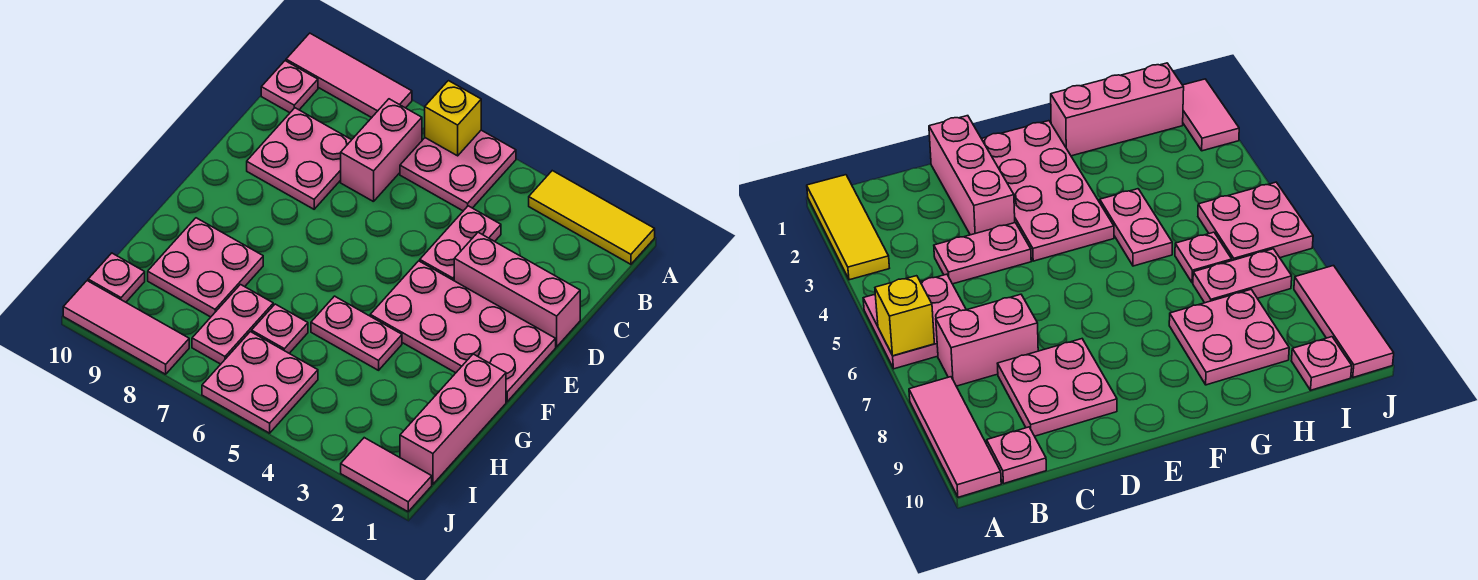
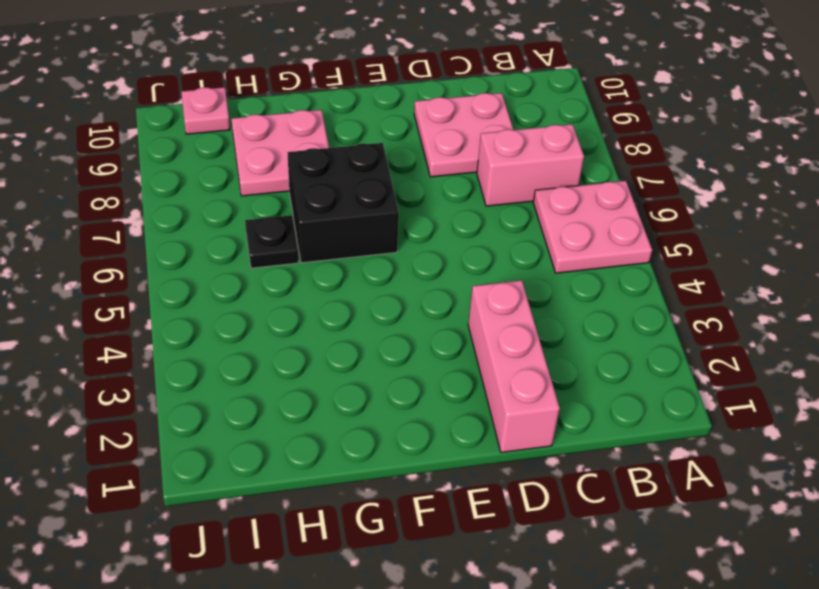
black 2x2 brick [287,143,399,263] -> none
black 1x1 plate [245,215,298,268] -> pink 1x1 plate [252,304,308,353]
none -> yellow 1x3 tile [529,171,655,264]
none -> pink 1x3 tile [286,33,412,118]
none -> pink 1x1 plate [261,61,318,113]

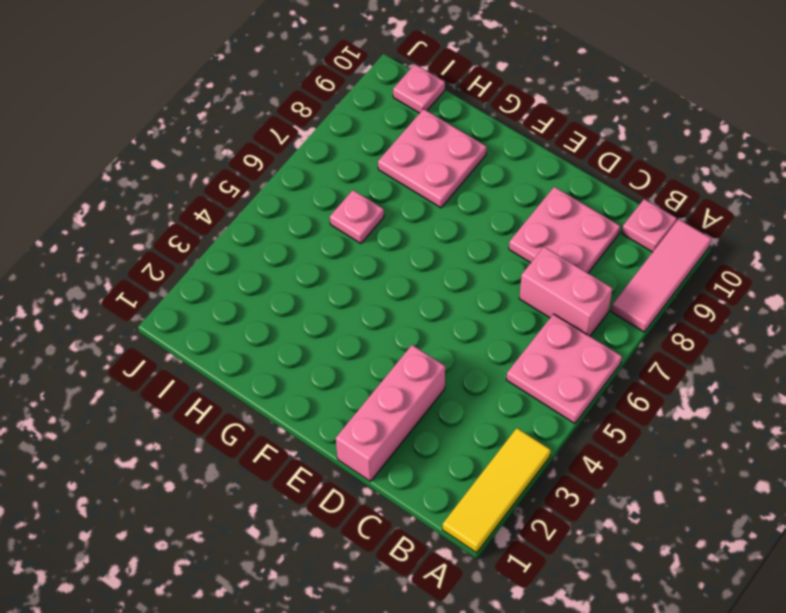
none -> pink 1x2 plate [420,206,501,281]
none -> pink 2x4 plate [370,261,556,402]
none -> pink 1x3 brick [400,354,506,484]

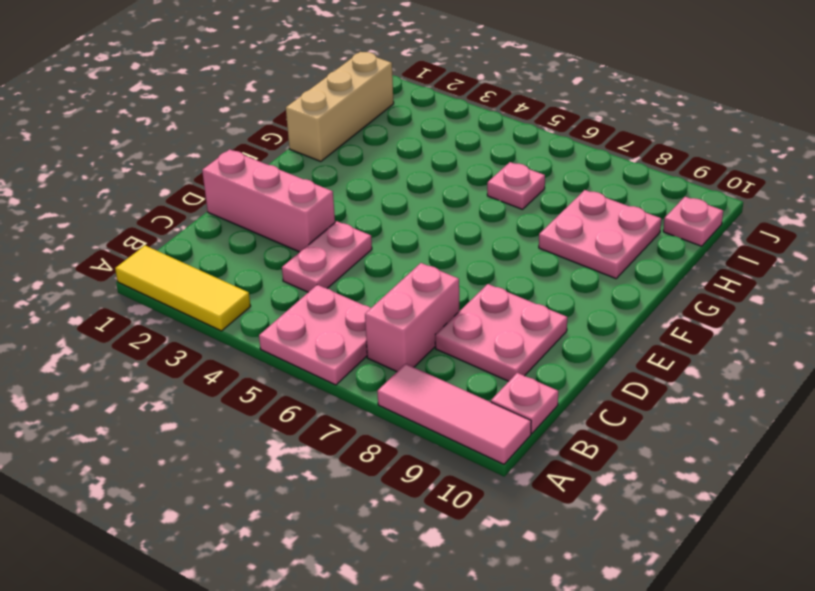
tan 1x3 brick [286,52,394,162] -> pink 1x3 brick [400,354,506,484]
none -> pink 2x4 plate [370,261,556,402]
none -> pink 1x2 plate [311,296,402,370]
none -> pink 1x2 plate [192,285,273,364]

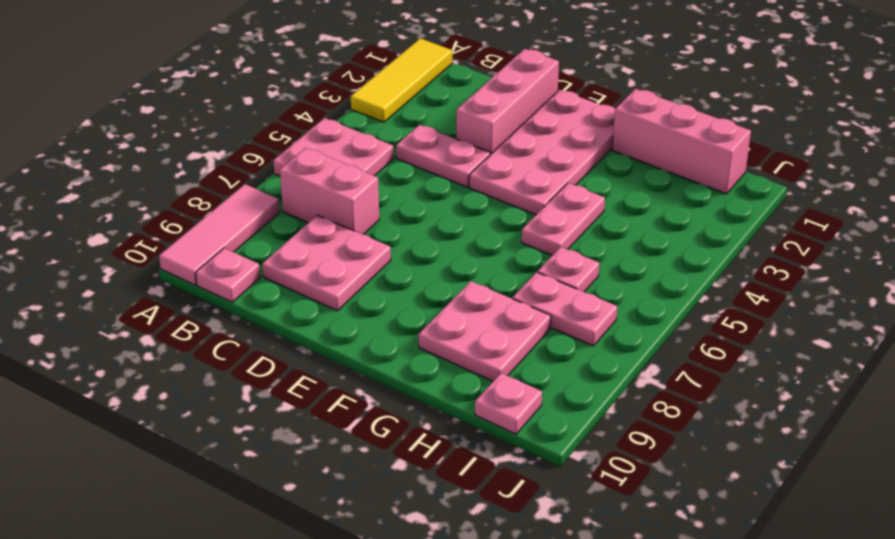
none -> pink 2x2 plate [202,332,318,433]
none -> pink 1x2 tile [341,438,432,512]
none -> pink 1x3 tile [63,281,189,374]

